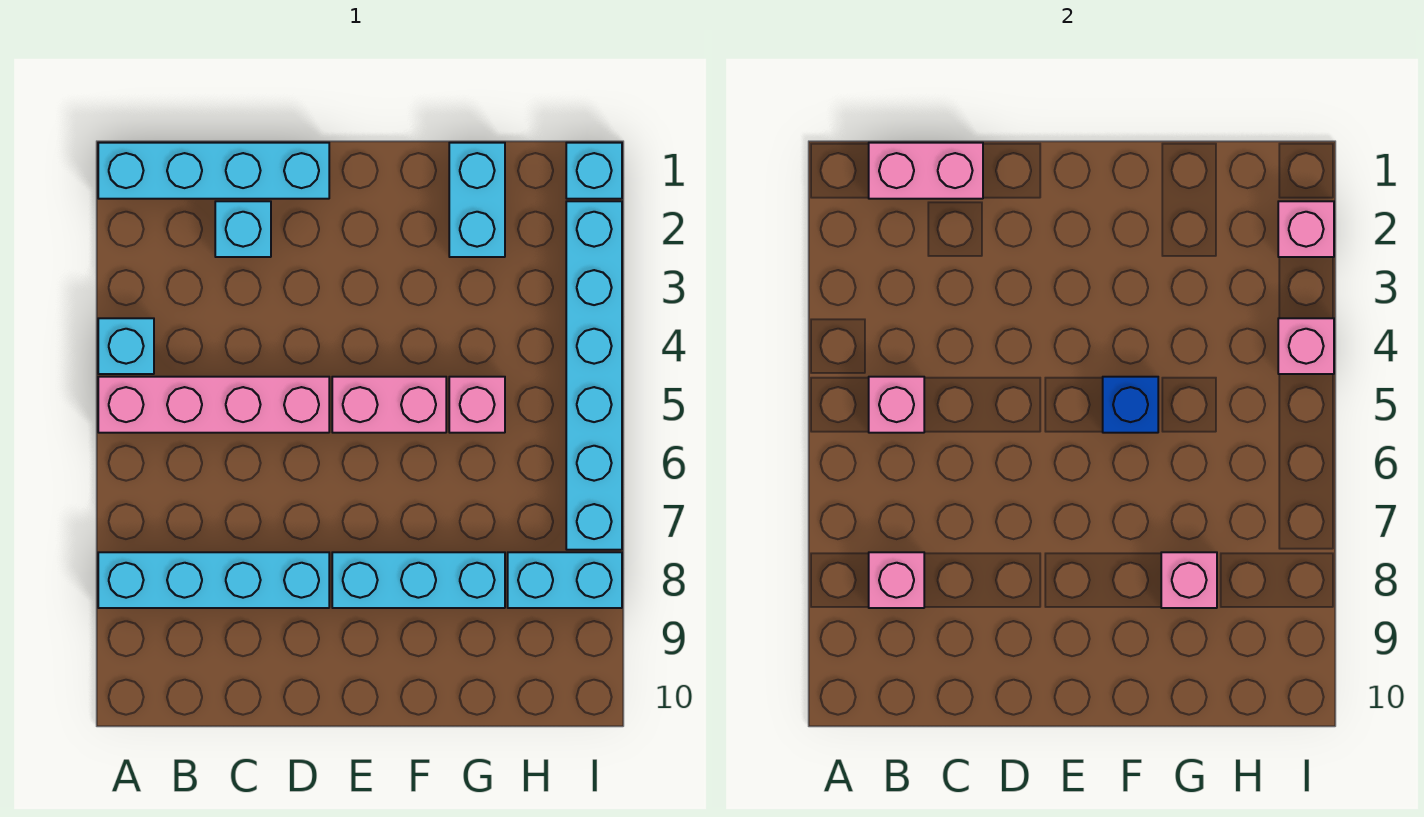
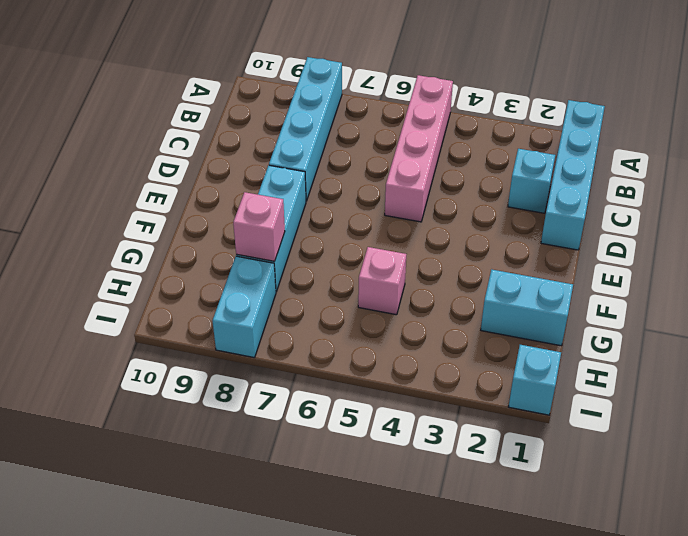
none -> cyan 1x1 brick [98,318,154,374]
none -> pink 1x2 brick [332,377,446,433]
none -> cyan 1x6 brick [566,201,622,550]

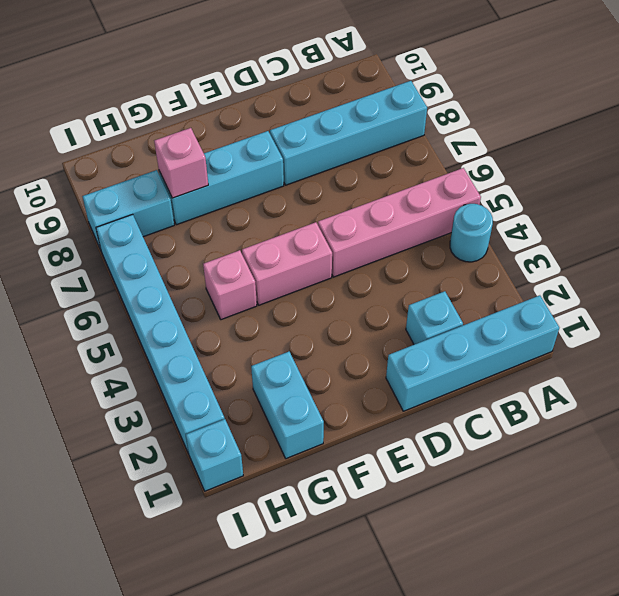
cyan 1x1 round brick [450,204,493,262] -> cyan 1x1 brick [98,318,154,374]
none -> pink 1x2 brick [869,143,983,199]
none -> pink 1x1 brick [869,377,924,433]
none -> pink 1x1 brick [869,552,924,608]

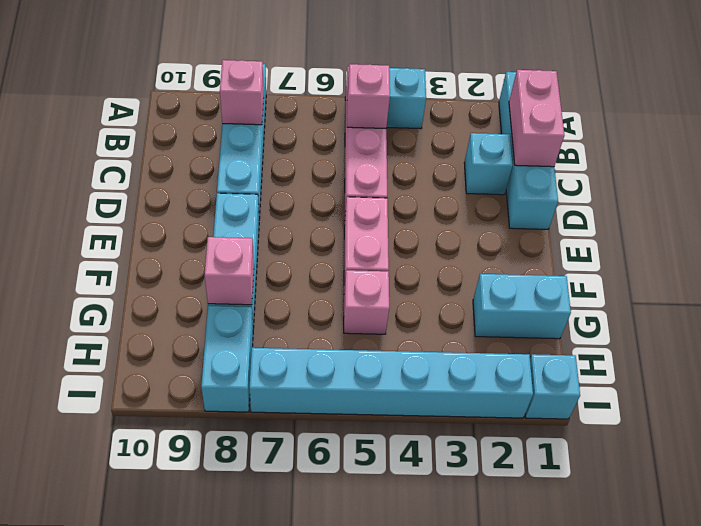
none -> blue 1x1 brick [1103,377,1158,433]
none -> pink 1x1 brick [1278,201,1334,257]
none -> pink 1x1 brick [1278,318,1334,374]

